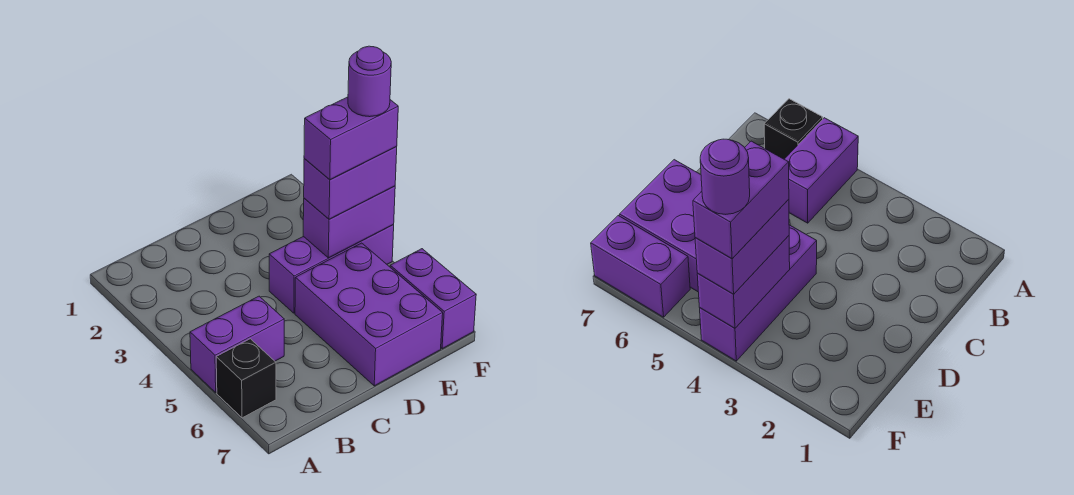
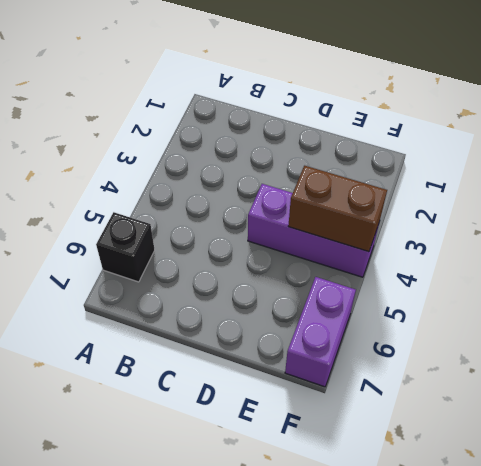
brown 1x2 brick [288,166,387,252] -> purple 1x2 brick [303,186,395,258]
none -> purple 1x2 brick [190,296,284,392]
none -> purple 2x3 brick [295,243,443,386]

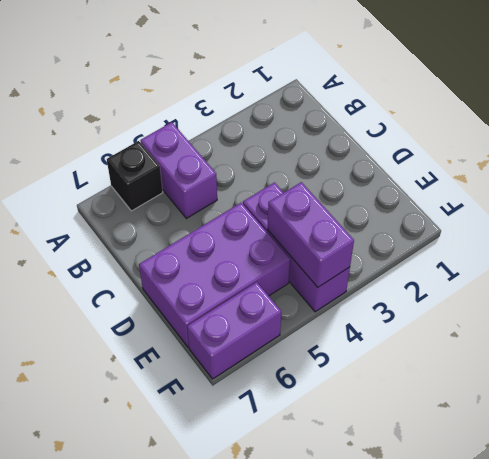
none -> purple 1x2 brick [304,147,397,219]
none -> purple 1x2 brick [304,97,398,180]

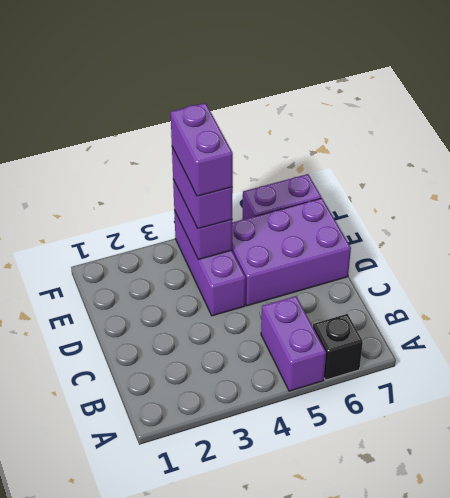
none -> purple 1x1 round brick [348,46,391,117]

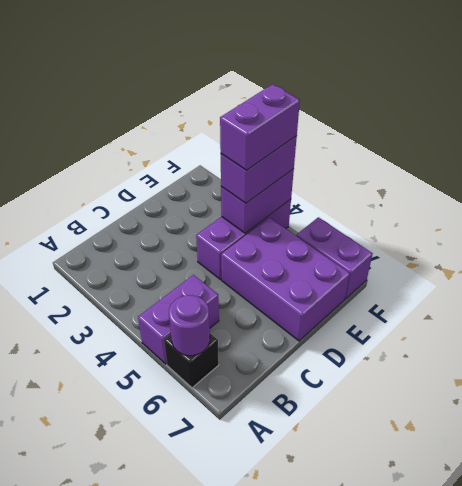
purple 1x1 round brick [169,295,210,356] -> purple 1x1 round brick moved to [348,46,391,117]

